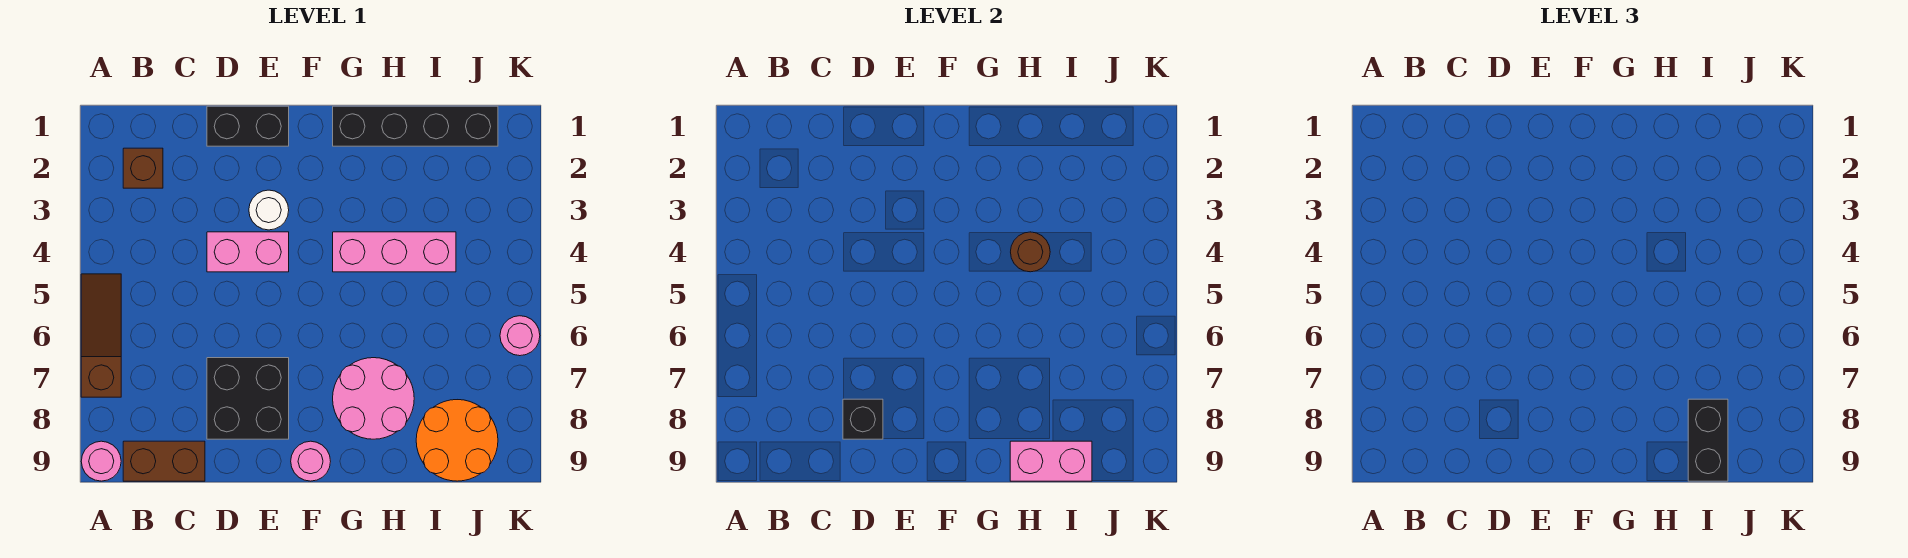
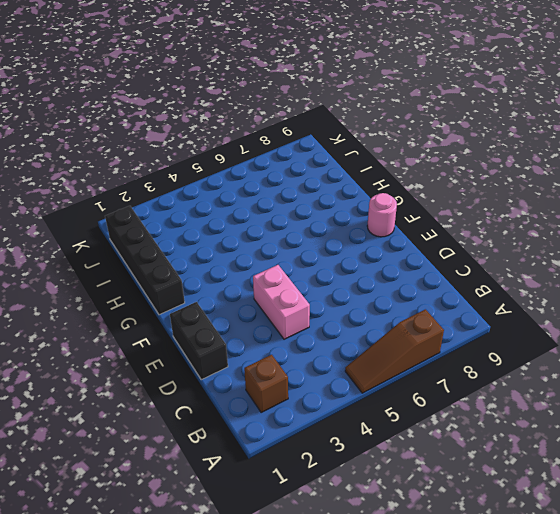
none -> pink 1x1 round brick [81,441,121,481]
none -> brown 1x2 brick [123,441,205,481]
none -> black 2x2 brick [207,358,289,439]

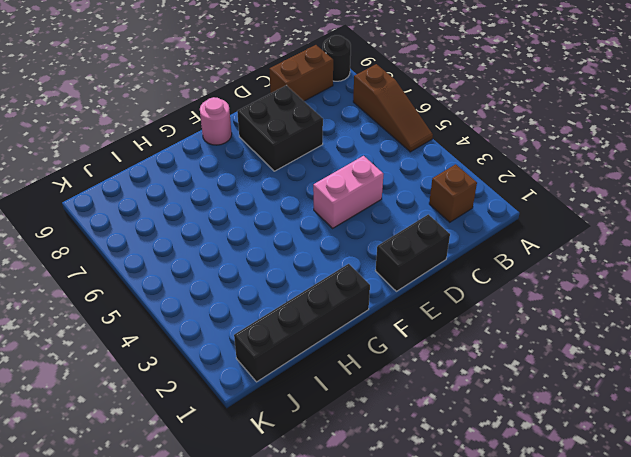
black 1x1 round brick [323,35,351,81] -> pink 1x1 round brick [81,441,121,481]
none -> white 1x1 round brick [249,190,289,230]
none -> pink 1x3 brick [333,232,456,272]
none -> pink 2x2 round brick [333,358,414,439]

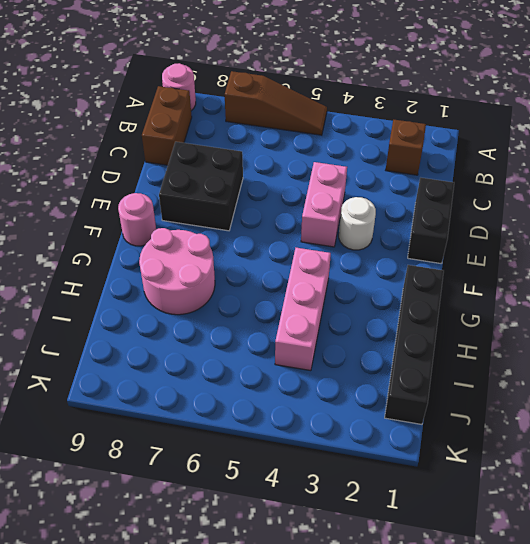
none -> orange 2x2 round brick [416,400,498,481]
none -> pink 1x1 round brick [500,316,540,356]
none -> black 1x1 brick [843,399,883,439]

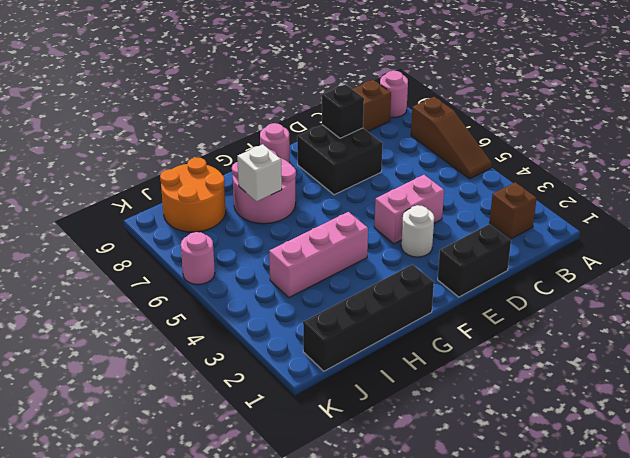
white 1x1 brick [237,144,282,202] -> none
none -> brown 1x1 round brick [1011,232,1050,272]
none -> pink 1x2 brick [1010,441,1092,481]
none -> black 1x2 brick [1688,399,1728,481]

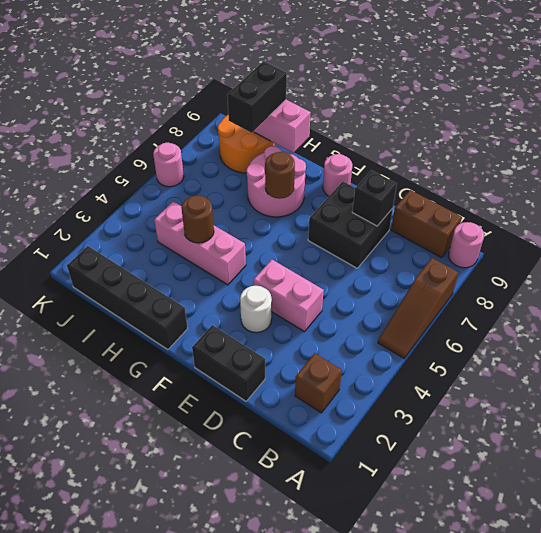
brown 1x1 round brick [265,152,295,199] -> none

